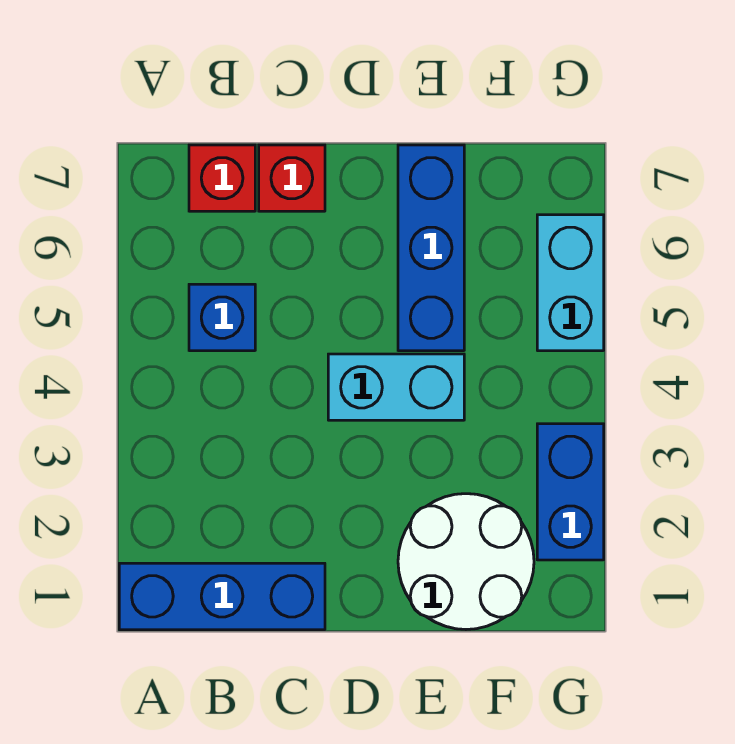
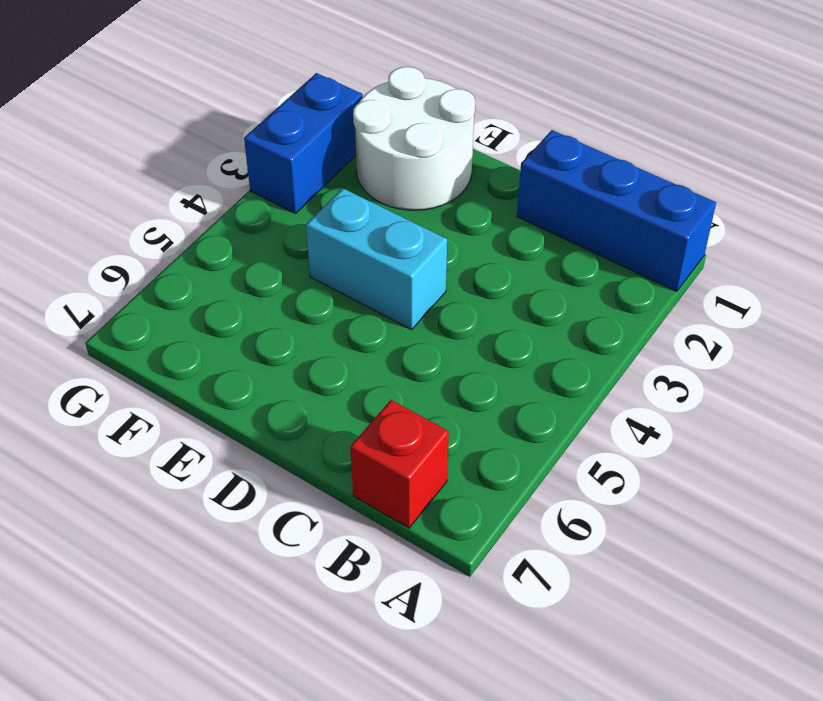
none -> blue 1x1 brick [189,284,255,351]
none -> red 1x1 brick [259,145,325,211]

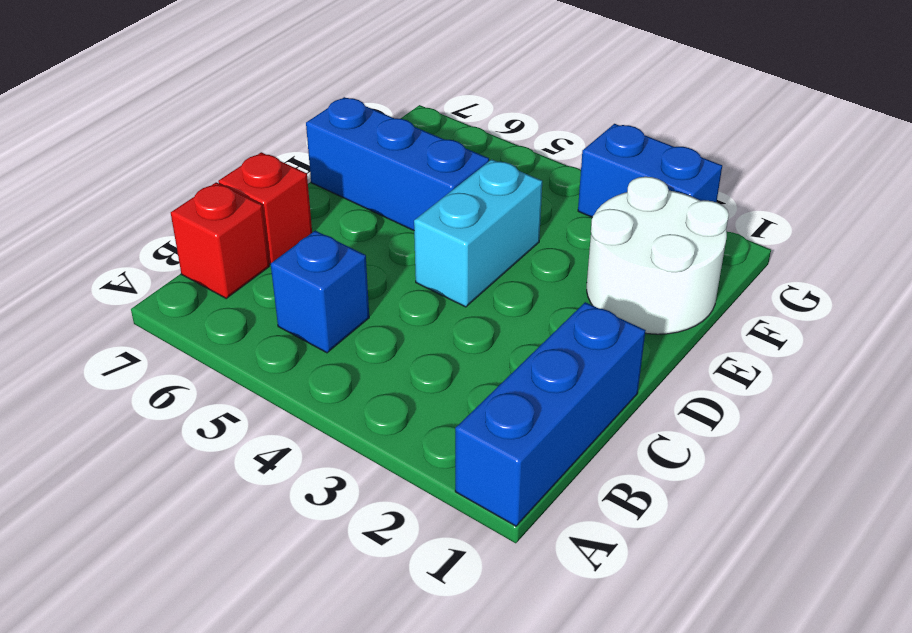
none -> cyan 1x2 brick [537,215,604,351]

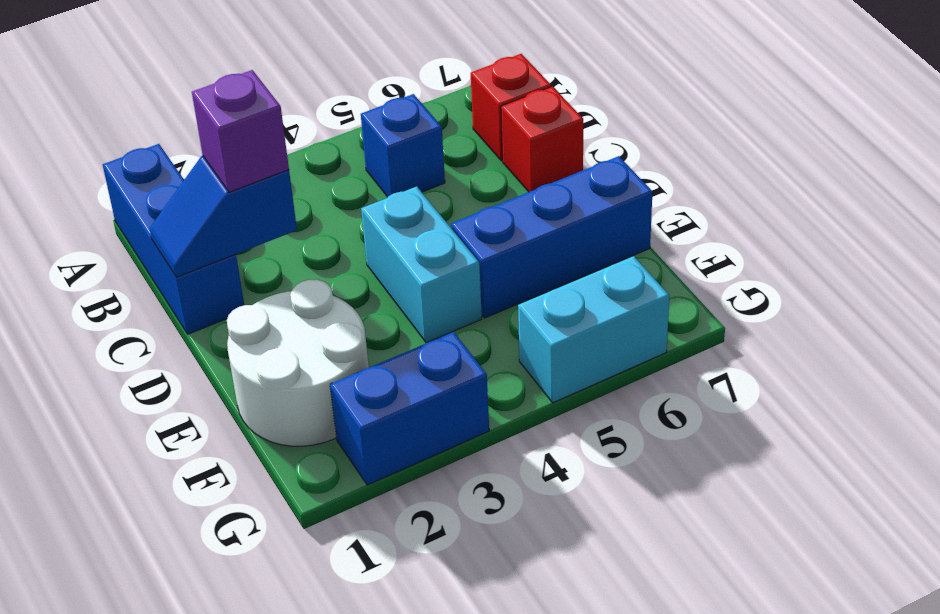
blue 1x2 slope [149,156,297,277] -> none
purple 1x1 brick [192,70,289,192] -> none

